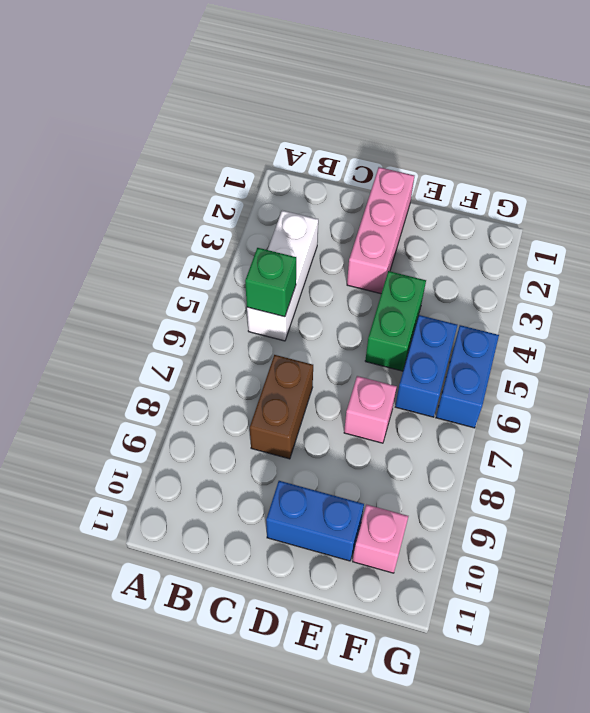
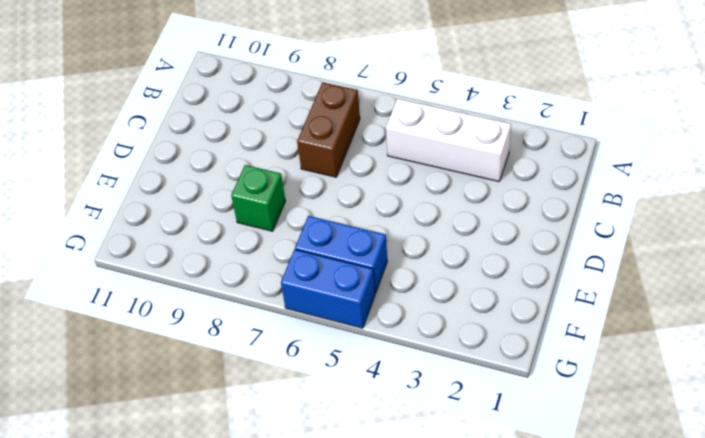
brown 1x2 brick [297,82,360,177] -> brown 1x2 brick turned to [250,355,313,459]
green 1x1 brick [231,165,286,231] -> green 1x1 brick moved to [245,248,296,317]
none -> pink 1x3 brick [347,167,414,294]
none -> blue 1x2 brick [266,481,364,561]

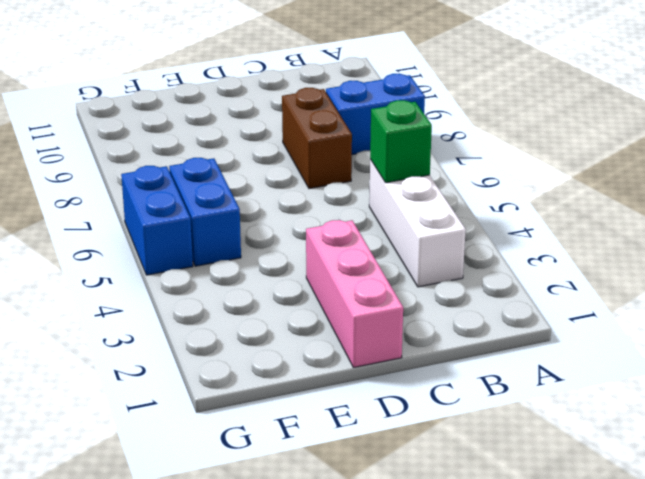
blue 1x2 brick [326,74,425,155] -> blue 1x2 brick moved to [266,481,364,561]
none -> green 1x2 brick [365,271,426,371]
none -> pink 1x1 brick [344,376,397,443]

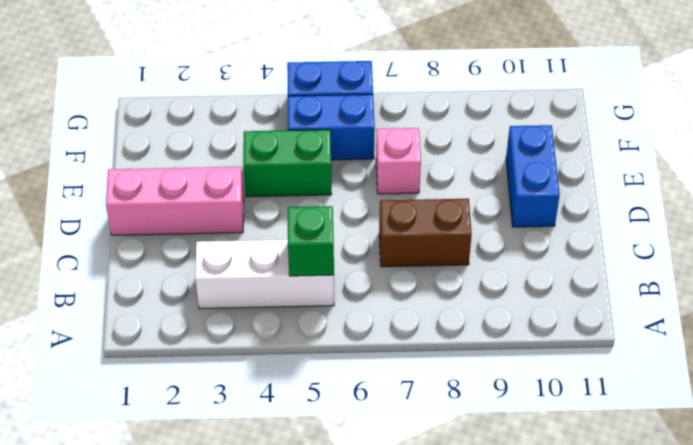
none -> pink 1x1 brick [353,505,408,573]

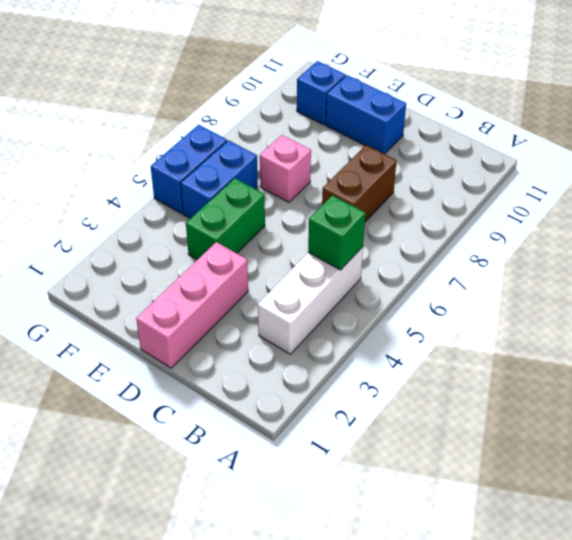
blue 1x1 brick [297,61,345,125] -> pink 1x1 brick [353,505,408,573]

